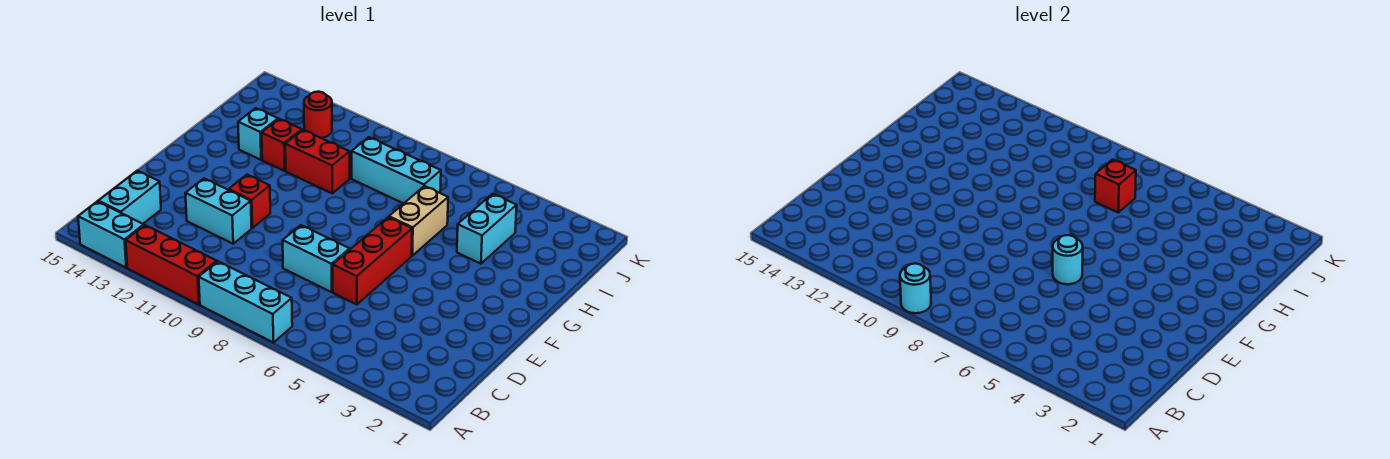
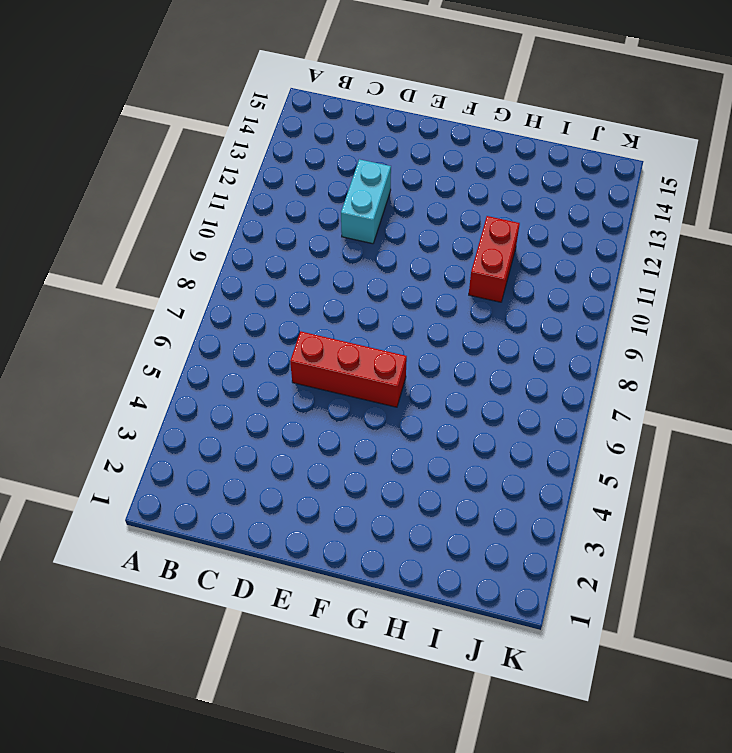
none -> cyan 1x3 brick [199,261,292,343]
none -> red 1x3 brick [126,225,217,304]
none -> cyan 1x2 brick [78,201,144,268]

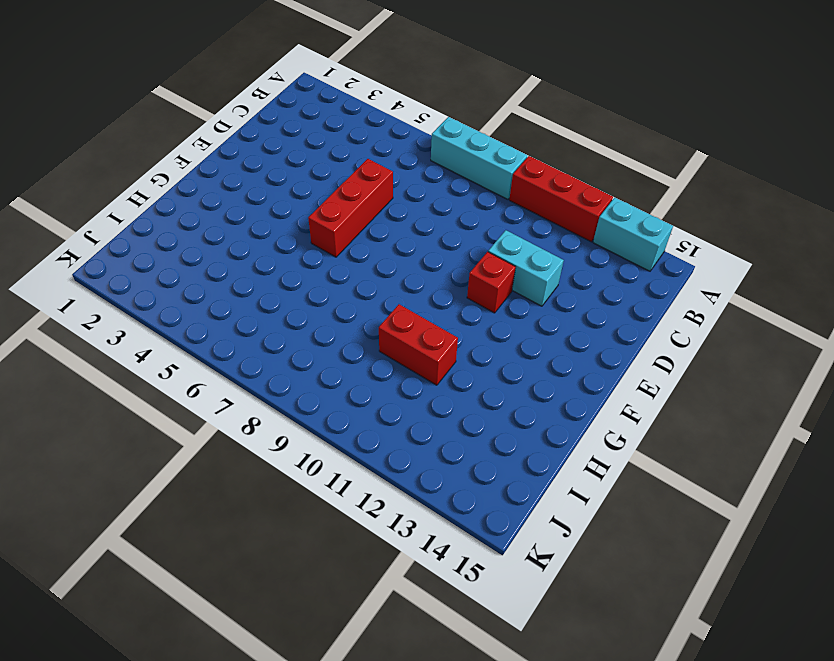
none -> cyan 1x2 brick [98,171,161,224]
none -> cyan 1x2 brick [283,225,350,292]
none -> tan 1x2 brick [389,186,448,256]

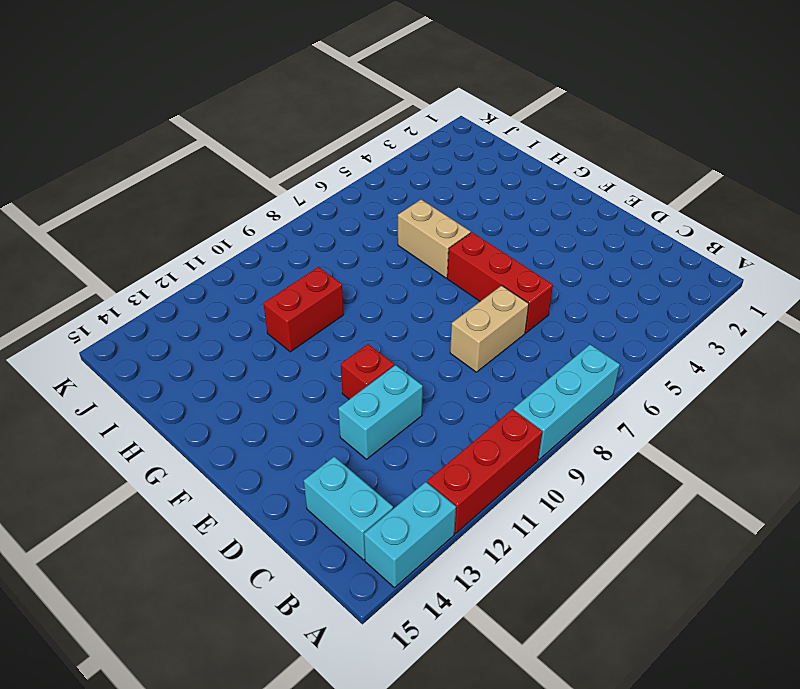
tan 1x2 brick [450,286,529,372] -> cyan 1x2 brick [283,225,350,292]
none -> cyan 1x2 brick [457,194,517,264]
none -> red 1x1 brick [262,119,302,171]
none -> cyan 1x1 brick [238,108,278,160]

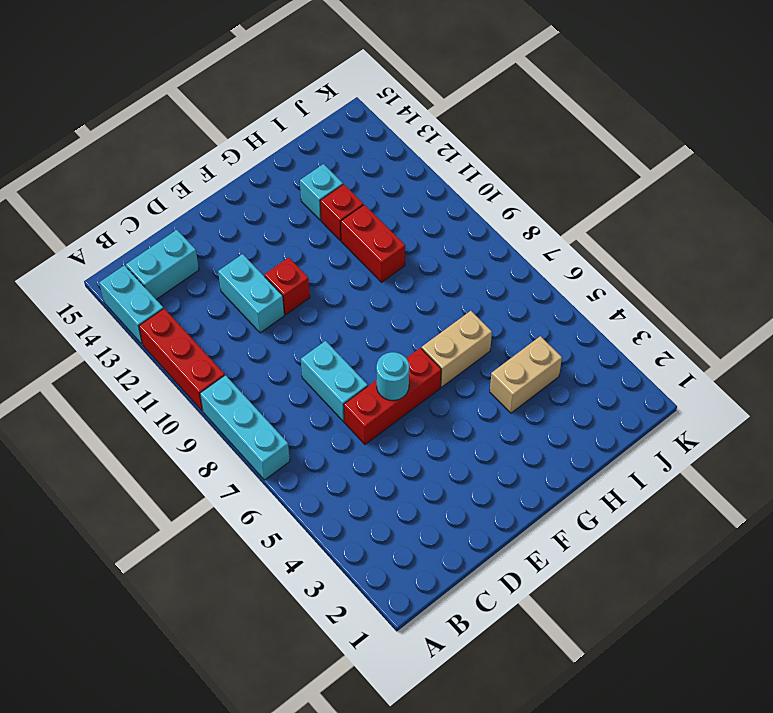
tan 1x2 brick [490,336,562,413] -> cyan 1x2 brick [457,194,517,264]
none -> cyan 1x3 brick [352,137,441,204]
none -> red 1x1 round brick [304,92,332,138]
none -> cyan 1x1 round brick [900,264,931,313]

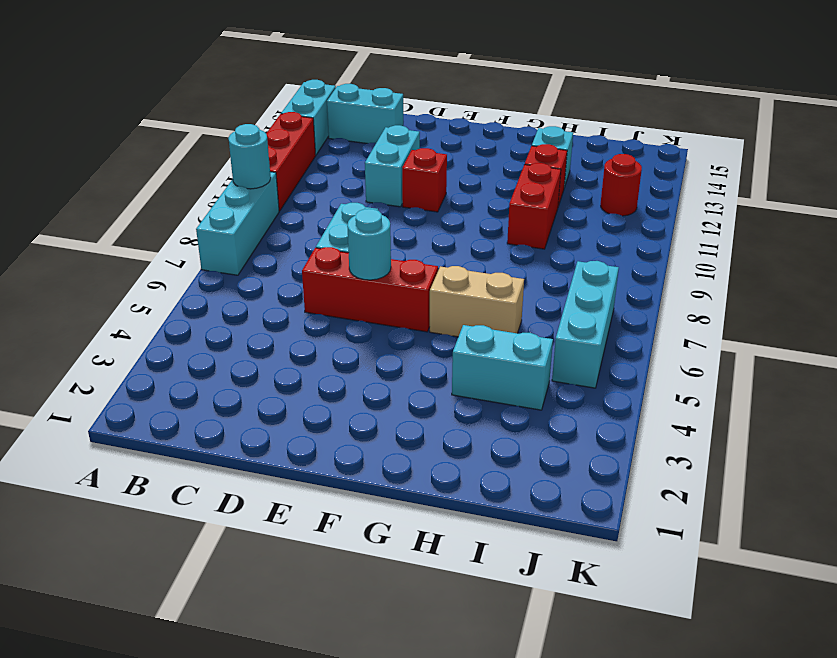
cyan 1x3 brick [552,261,619,388] -> cyan 1x3 brick moved to [352,137,441,204]
none -> red 1x1 brick [1095,159,1136,212]

